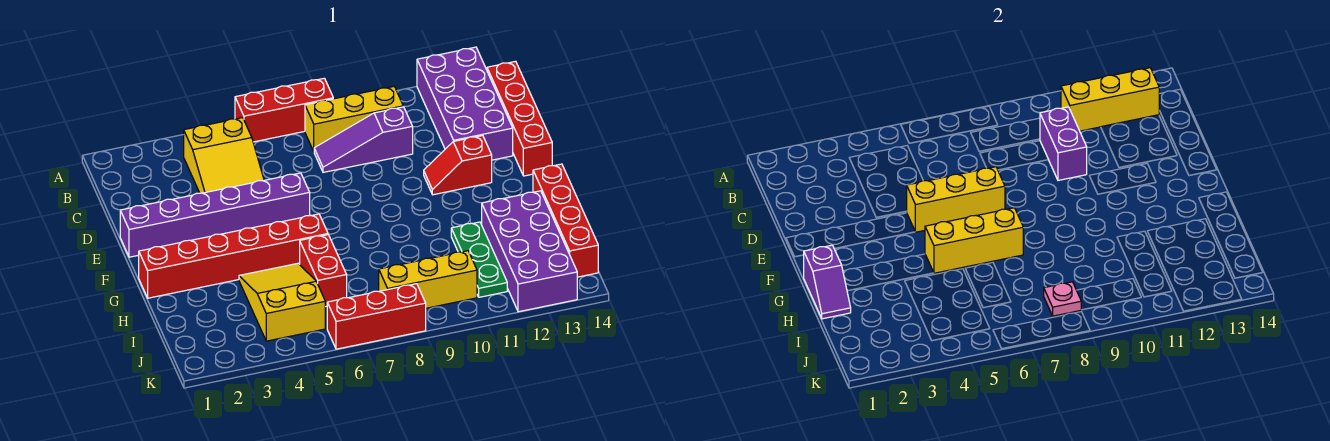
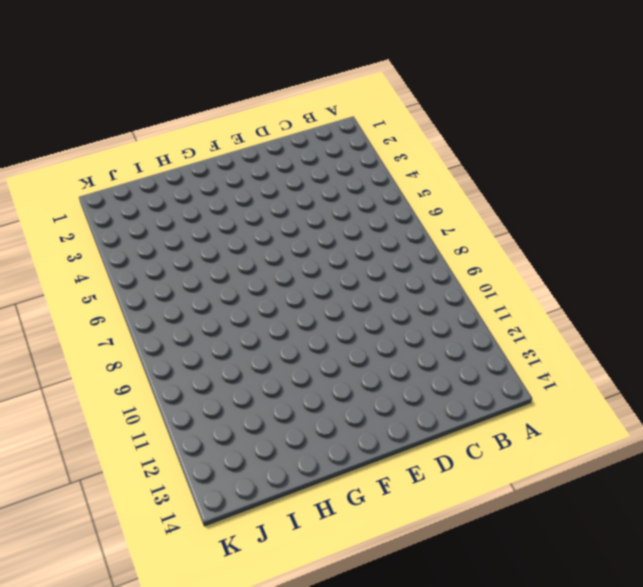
none -> red 1x3 brick [235,78,333,142]
none -> purple 2x4 brick [417,47,513,160]
none -> yellow 2x3 slope [184,118,264,193]

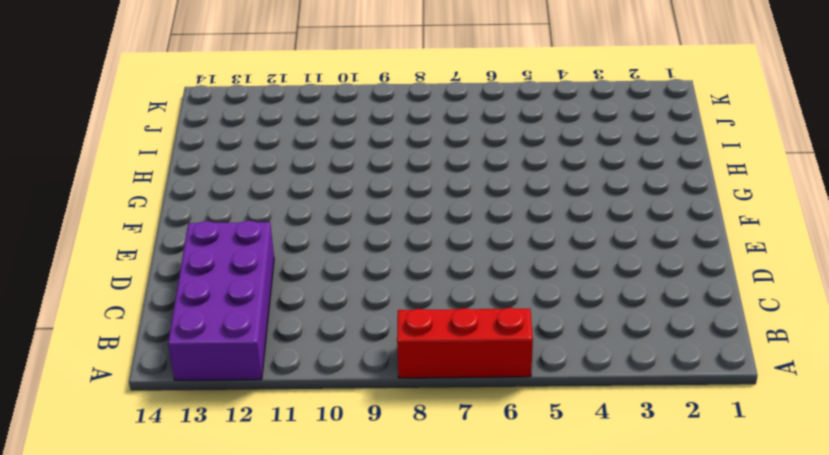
none -> yellow 2x3 slope [184,118,264,193]
none -> yellow 1x3 brick [305,87,403,151]
none -> red 1x4 brick [487,61,552,176]

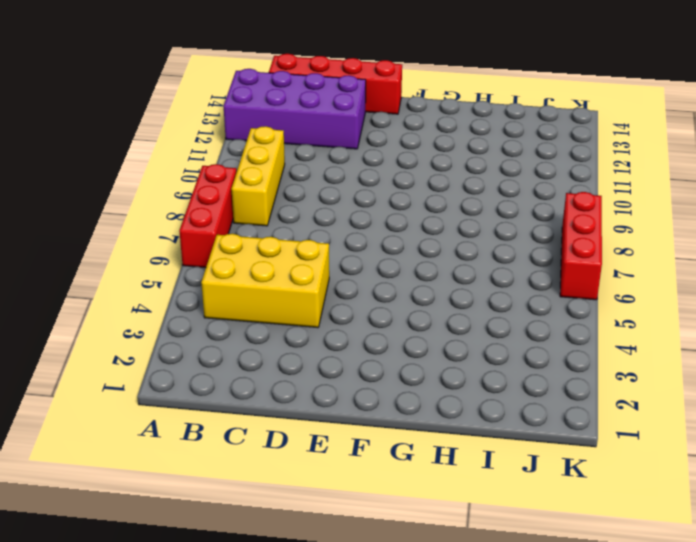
yellow 2x3 brick [201,234,329,328] -> yellow 2x3 slope [184,118,264,193]
none -> purple 1x3 slope [314,107,413,172]
none -> purple 1x6 brick [120,173,310,257]
none -> red 1x2 slope [424,136,492,195]

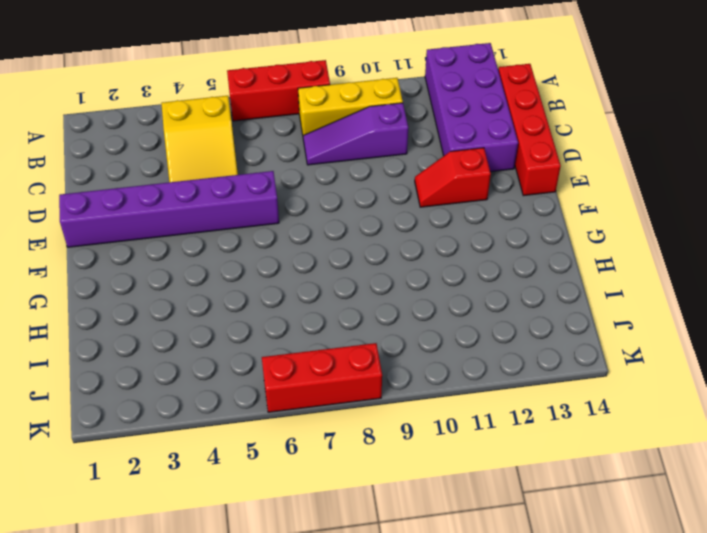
none -> red 1x6 brick [139,214,328,298]
none -> red 1x4 brick [533,164,598,277]
none -> yellow 2x3 slope [239,263,325,341]

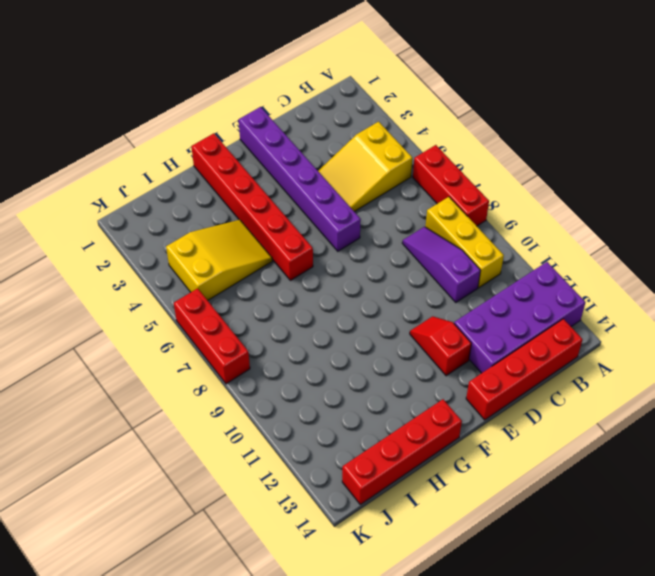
none -> red 1x2 brick [300,235,347,307]
none -> green 1x3 plate [451,222,507,297]
none -> purple 2x4 brick [482,191,577,312]

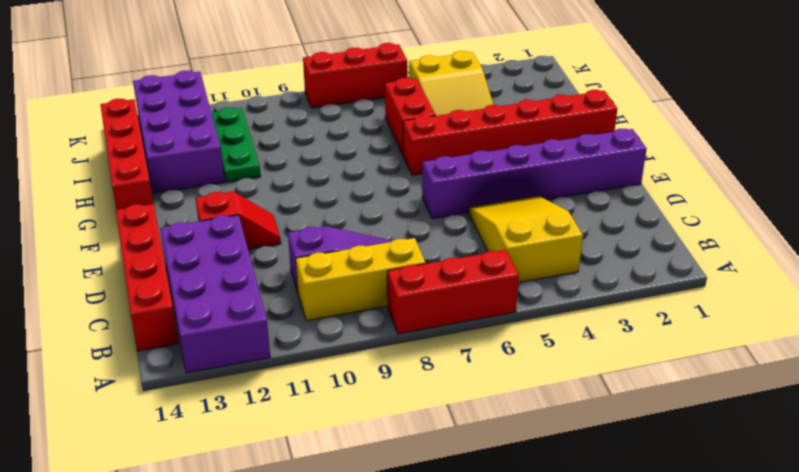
none -> yellow 1x3 brick [379,251,477,308]
none -> yellow 1x3 brick [1061,68,1159,131]
none -> purple 1x2 brick [1040,107,1087,180]

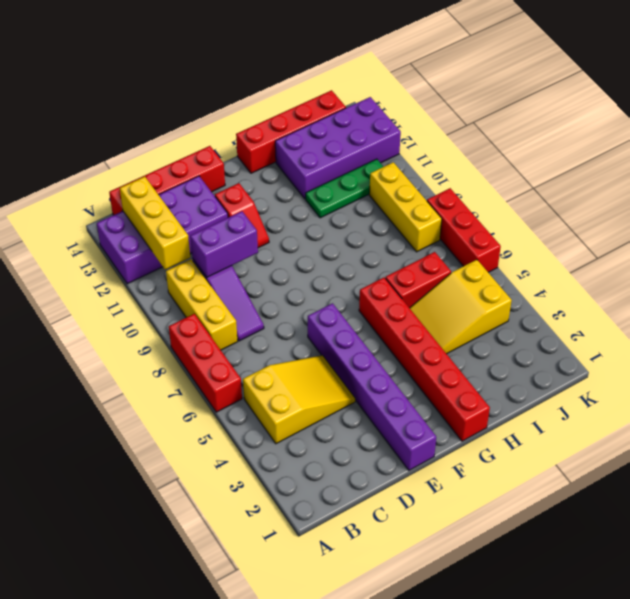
none -> yellow 1x3 brick [907,167,1005,232]
none -> purple 1x2 slope [804,245,851,319]
none -> yellow 1x3 brick [925,208,1023,273]

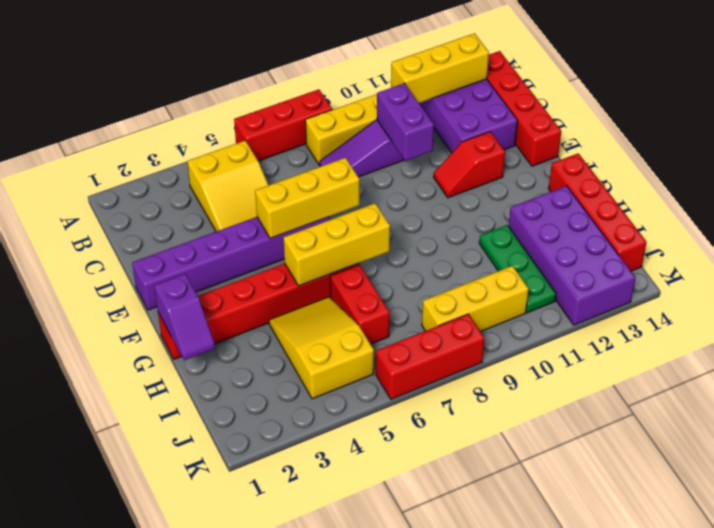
none -> pink 1x1 plate [1044,282,1081,316]

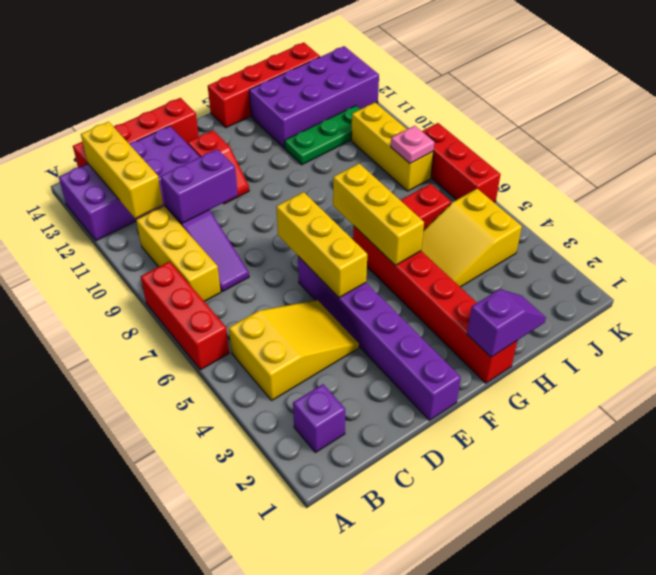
purple 1x1 brick [293,384,345,453] -> none

